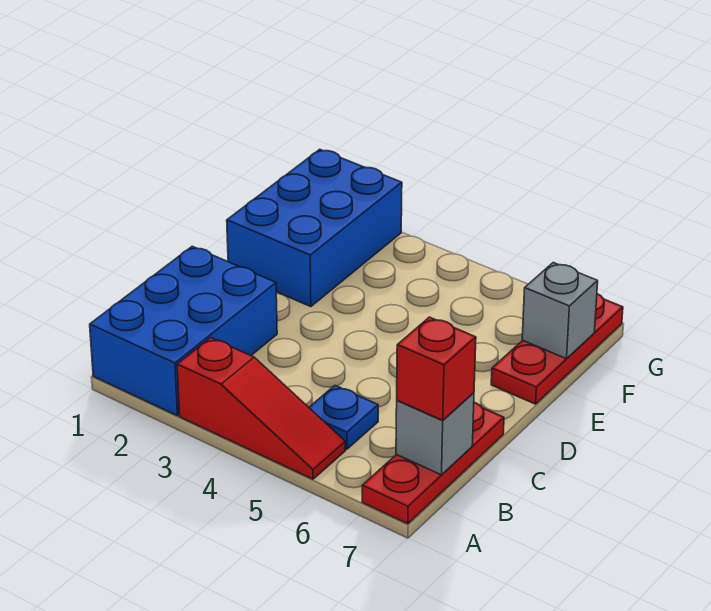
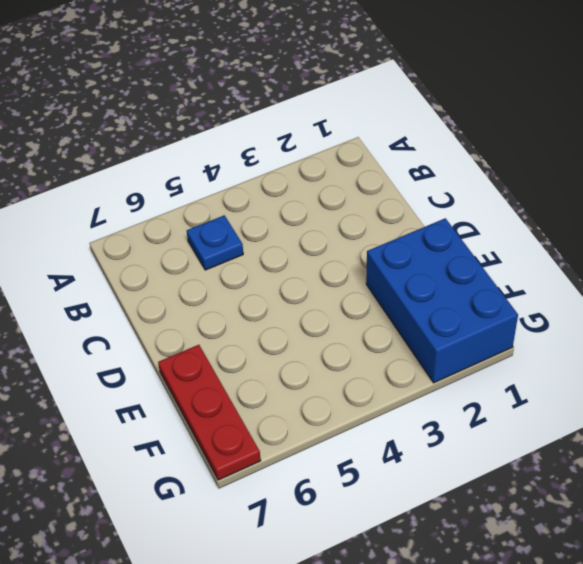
none -> blue 2x3 brick [90,246,277,416]
none -> red 1x3 slope [177,338,345,479]

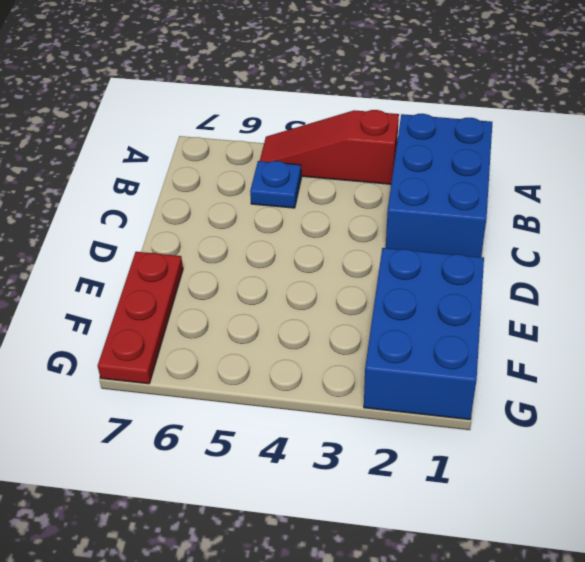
none -> red 1x3 plate [362,403,504,524]
none -> grey 1x1 brick [396,393,474,475]

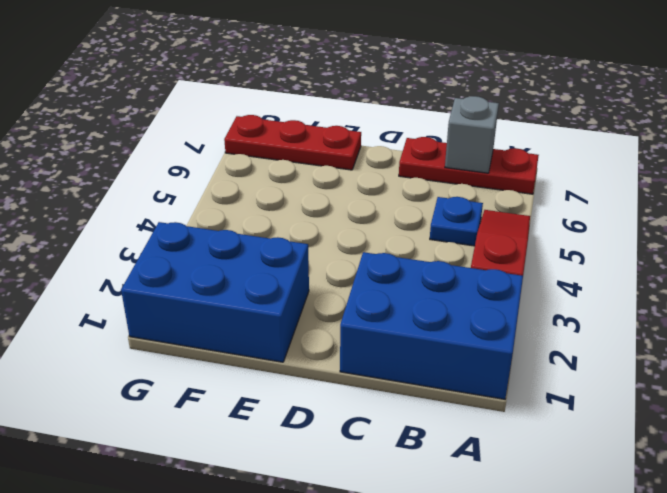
none -> grey 1x1 brick [522,263,598,359]
none -> red 1x1 brick [397,317,476,420]

